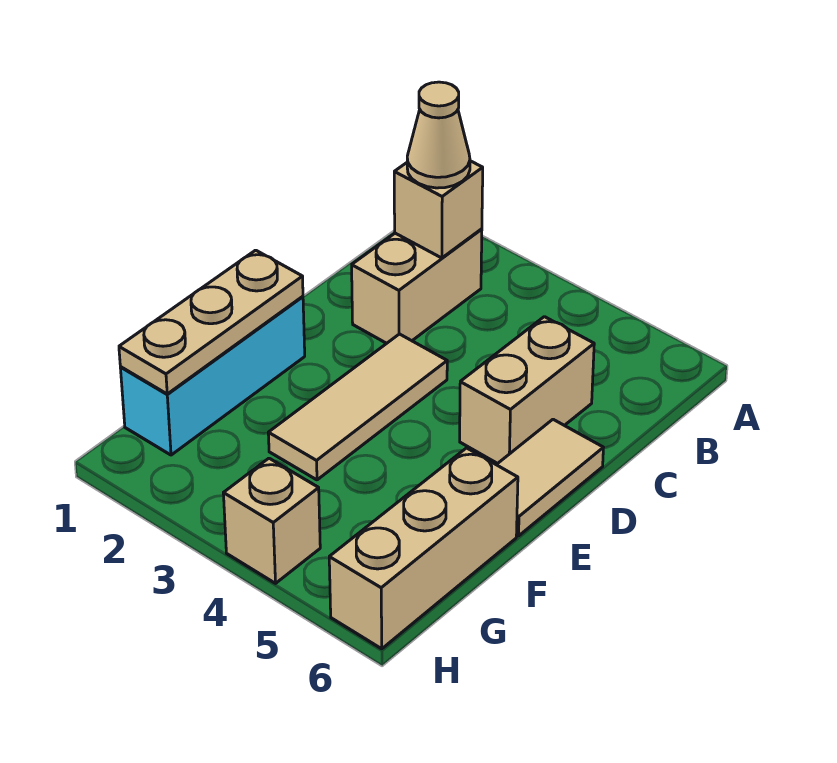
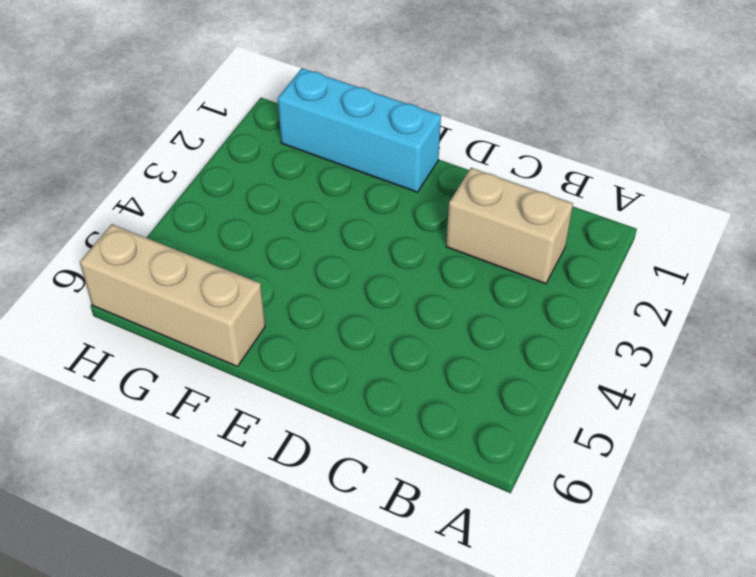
none -> tan 1x2 brick [460,317,594,464]
none -> tan 1x3 tile [268,334,447,480]

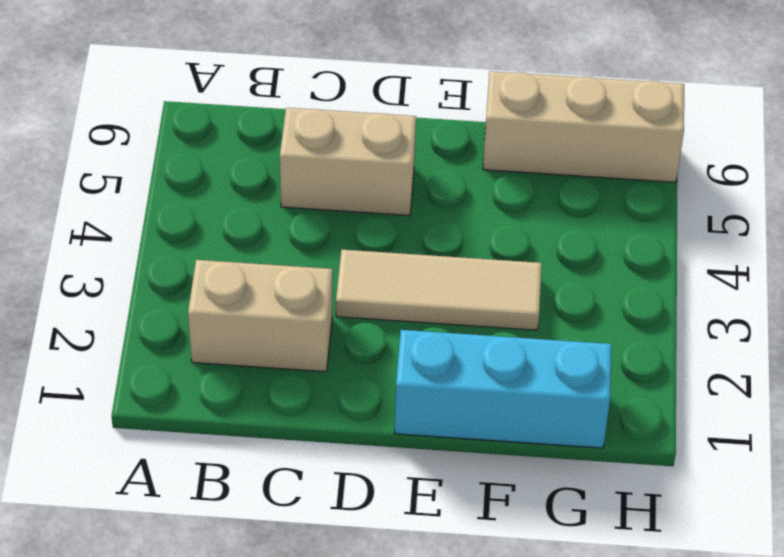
none -> tan 1x2 tile [496,419,603,536]
none -> tan 1x1 brick [223,458,320,583]

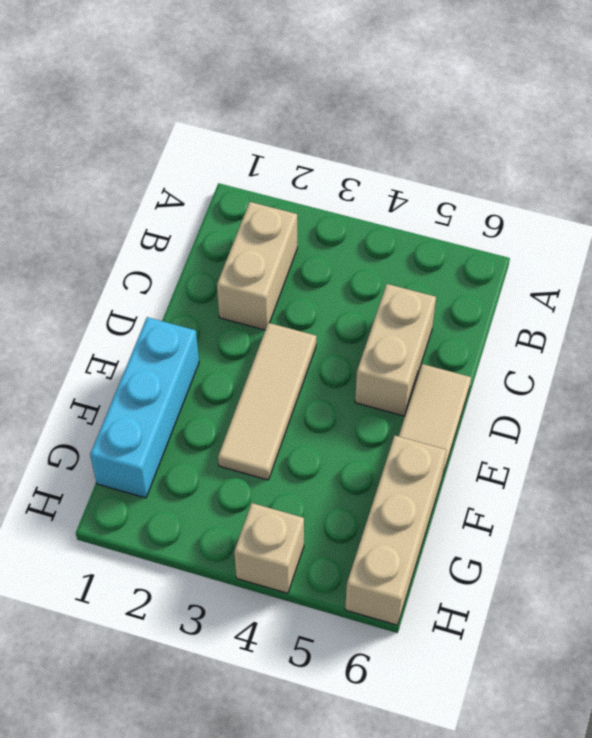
none -> tan 1x1 brick [394,161,483,258]
none -> tan 1x3 plate [119,250,303,394]

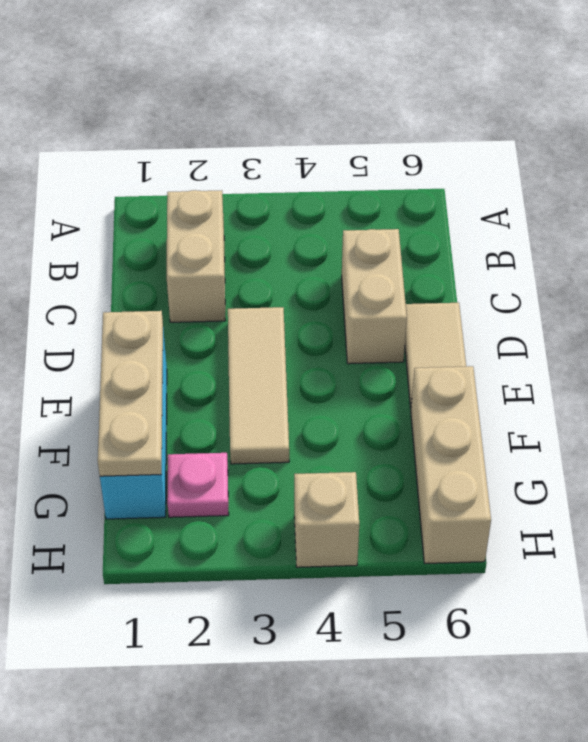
pink 1x1 plate [167,453,229,517] -> none
none -> tan 1x1 brick [394,161,483,258]
none -> tan 1x1 cone [407,82,470,188]

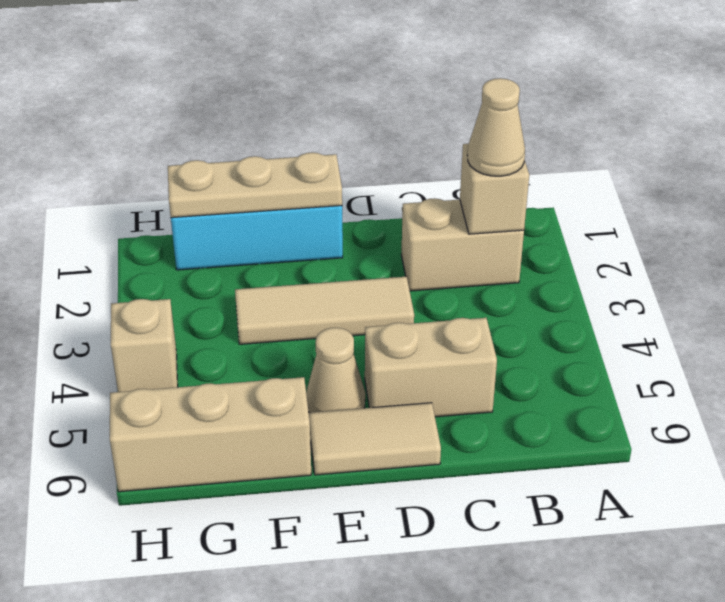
tan 1x1 cone [306,328,365,413] -> none

